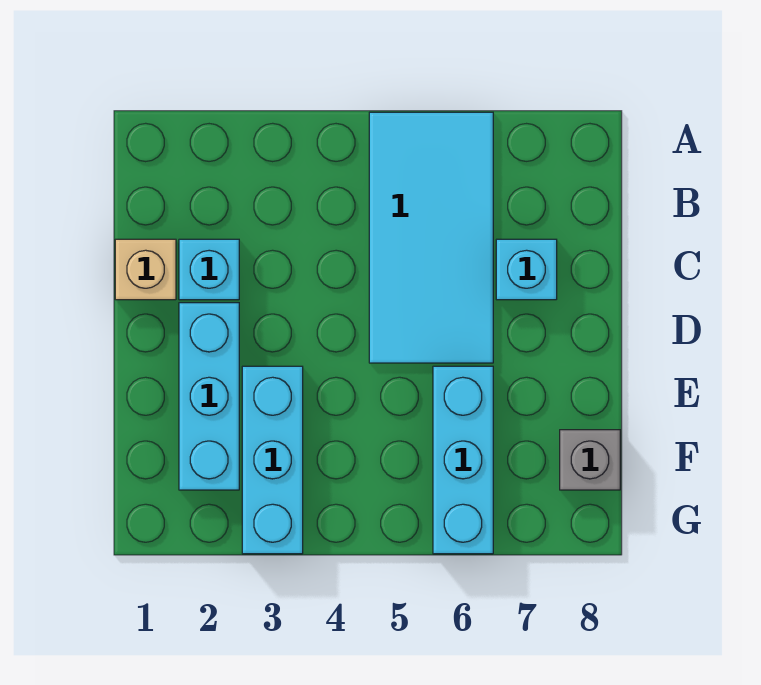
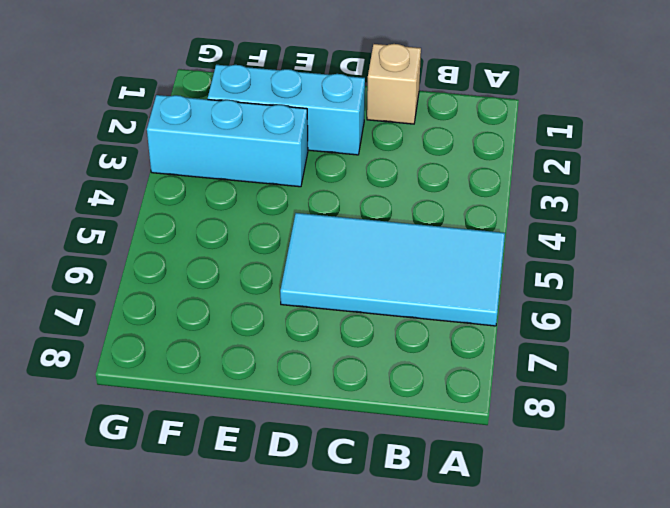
none -> cyan 1x1 brick [179,239,239,300]
none -> cyan 1x1 brick [496,239,557,300]

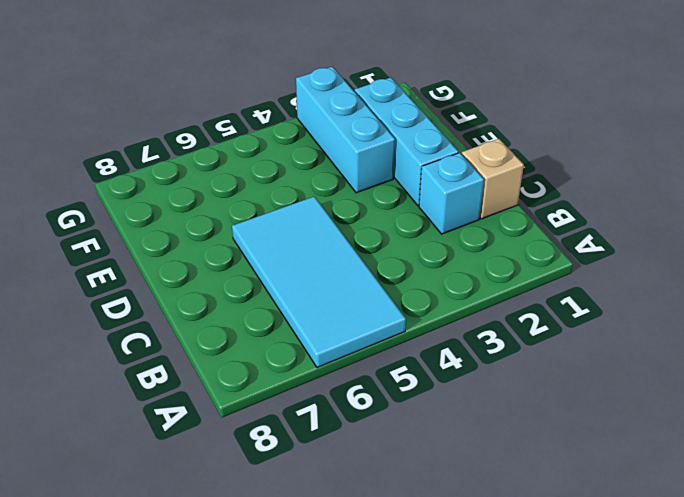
none -> cyan 1x1 brick [496,239,557,300]
none -> cyan 1x3 brick [433,366,493,554]

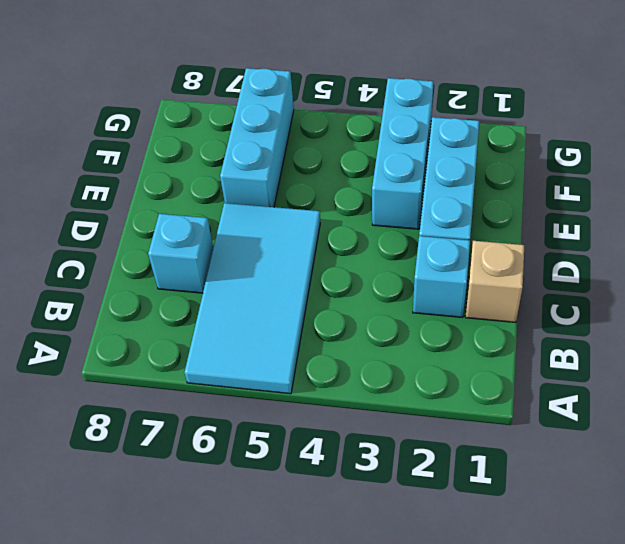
none -> grey 1x1 brick [560,430,620,490]

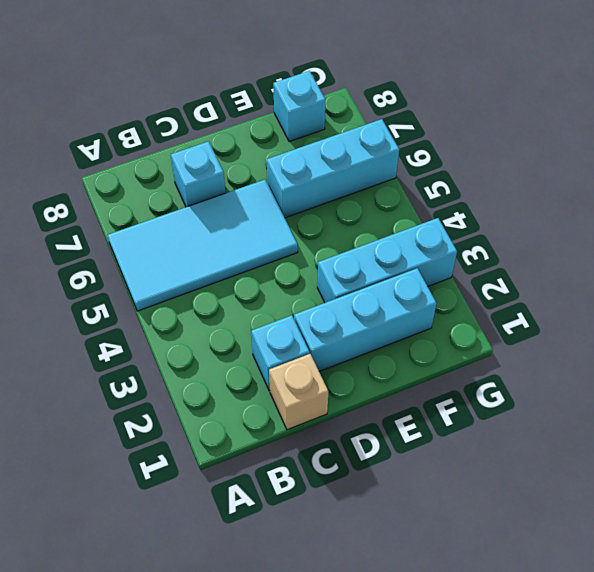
cyan 1x1 brick [273,71,325,142] -> grey 1x1 brick [560,430,620,490]

